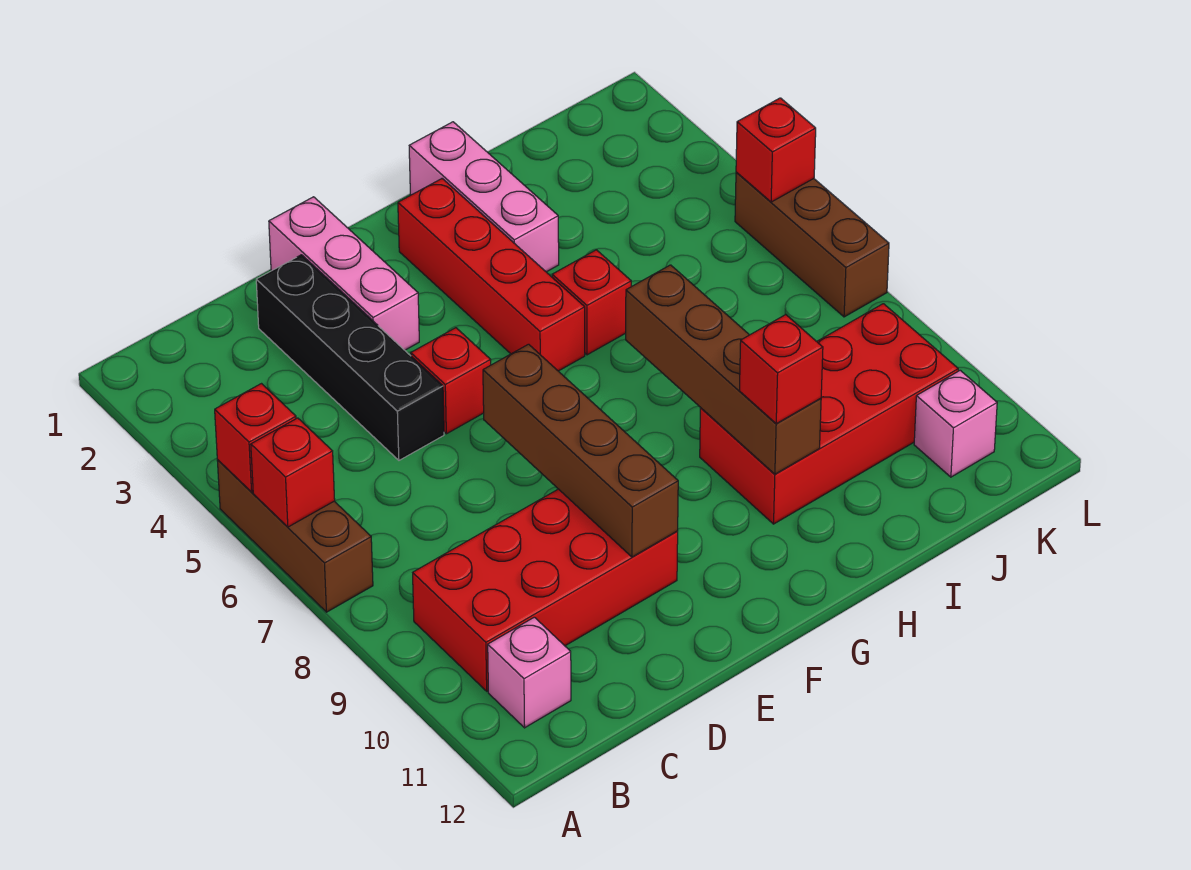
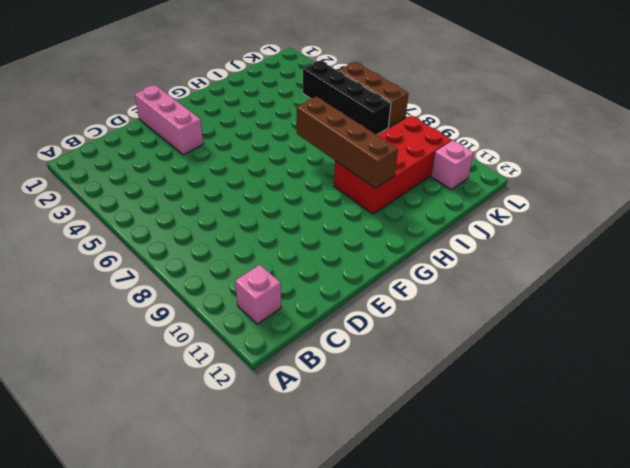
black 1x4 brick [303,60,391,135] -> black 1x4 brick moved to [256,255,444,460]
none -> brown 1x3 brick [217,460,373,612]
none -> red 2x4 brick [413,489,678,691]
none -> red 1x1 brick [411,328,491,434]

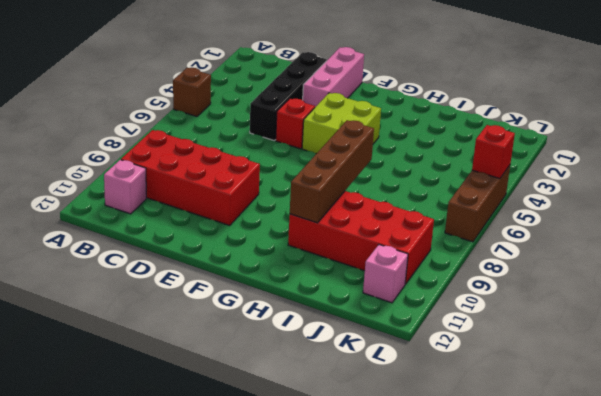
brown 1x1 brick [173,68,211,117] -> brown 1x3 brick [217,460,373,612]
lime 2x2 brick [302,93,381,154] -> red 1x4 brick [398,179,585,371]
none -> pink 1x3 brick [409,122,559,272]
none -> red 1x1 brick [552,250,631,355]
none -> red 1x1 brick [215,384,296,492]

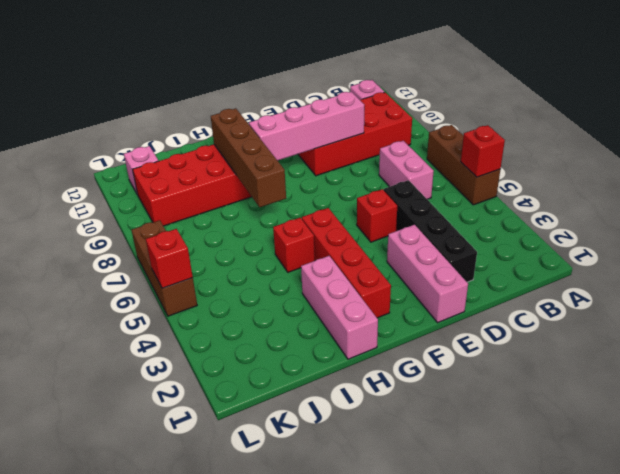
pink 1x2 brick [379,141,434,199] -> none
pink 1x4 brick [249,92,364,161] -> brown 1x4 brick [483,344,678,557]
none -> red 1x1 brick [251,418,335,527]
none -> red 1x1 brick [739,315,823,424]

